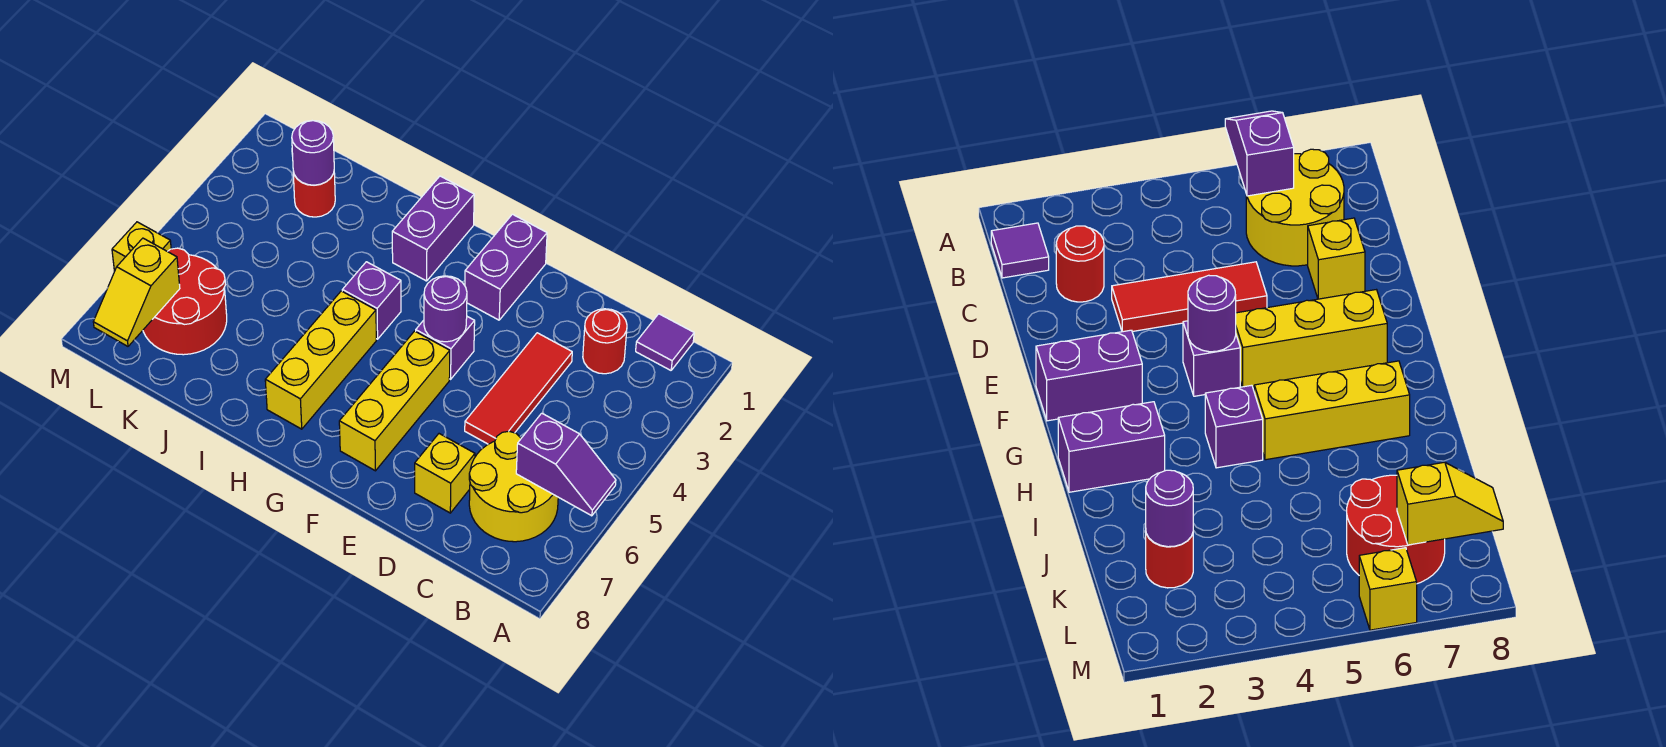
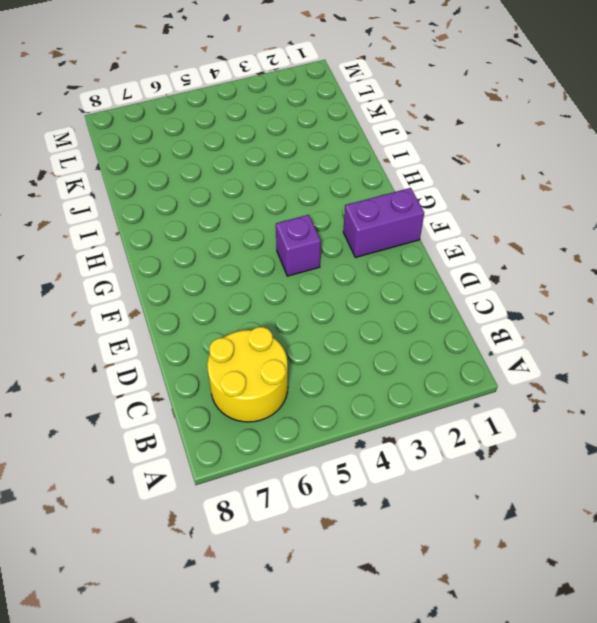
none -> purple 1x1 tile [636,314,694,370]
none -> red 1x1 round brick [583,309,627,374]
none -> red 1x3 tile [465,333,572,444]

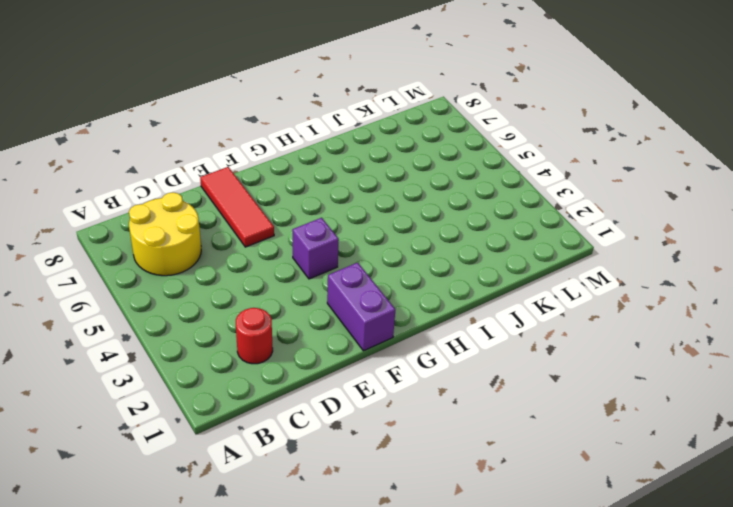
red 1x3 tile [200,167,274,247] -> red 1x3 tile moved to [465,333,572,444]
none -> purple 1x1 tile [636,314,694,370]
none -> yellow 1x1 brick [415,434,475,513]
none -> yellow 1x3 brick [339,331,450,471]

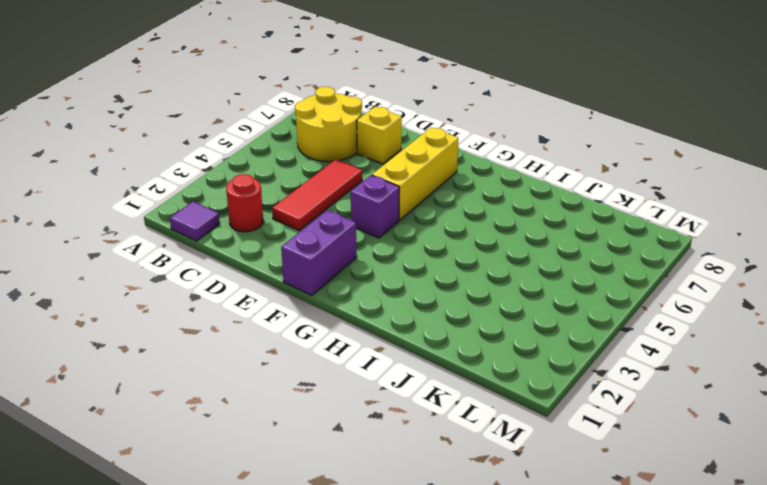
none -> purple 1x2 brick [392,176,474,281]
none -> purple 1x1 brick [342,262,401,339]
none -> yellow 1x3 brick [265,291,376,429]

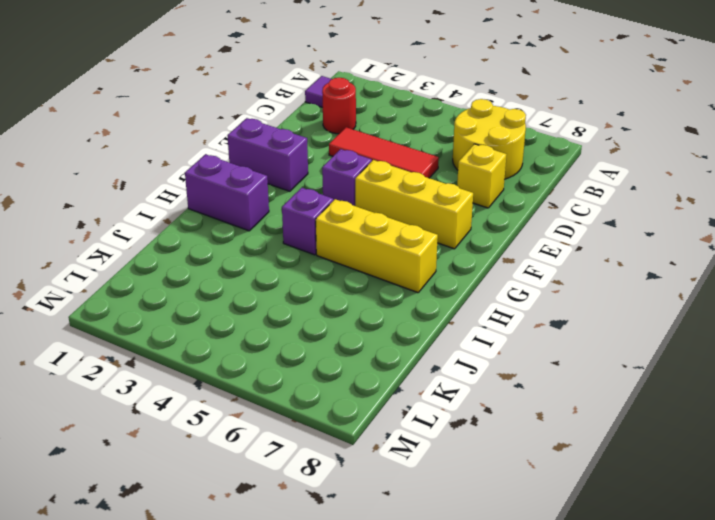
none -> red 1x1 round brick [293,171,335,217]
none -> red 2x2 round brick [143,248,227,355]
none -> yellow 1x1 brick [112,222,171,271]

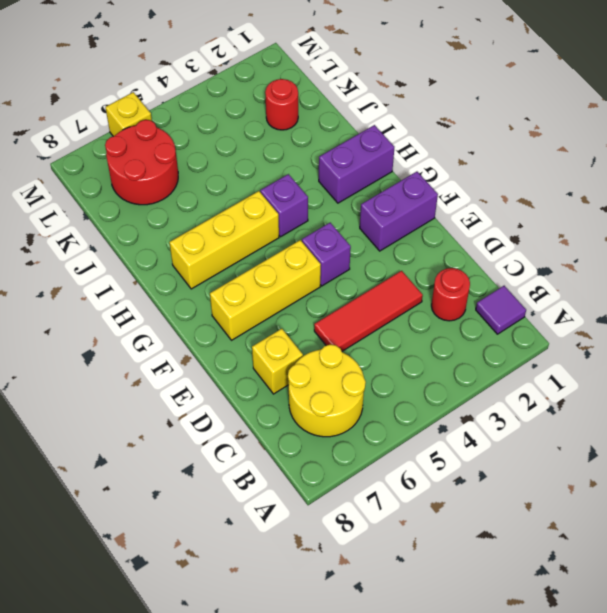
none -> purple 1x2 slope [516,413,616,516]
none -> purple 1x1 round brick [424,276,467,342]
none -> purple 1x1 round brick [292,121,334,185]

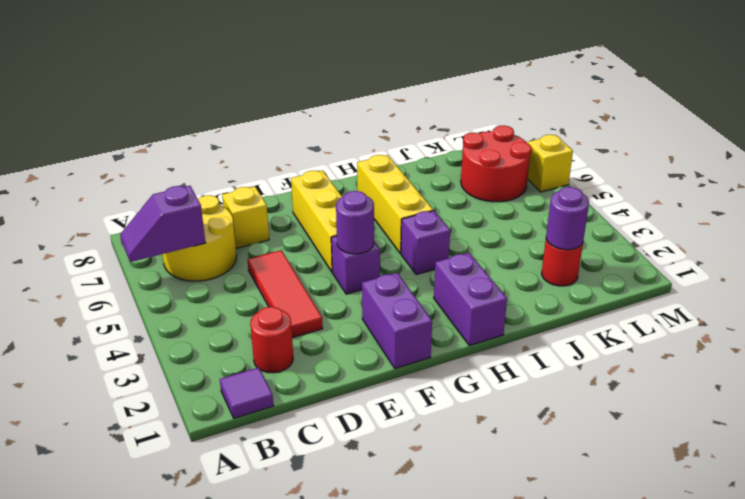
none -> yellow 1x2 slope [93,238,180,346]

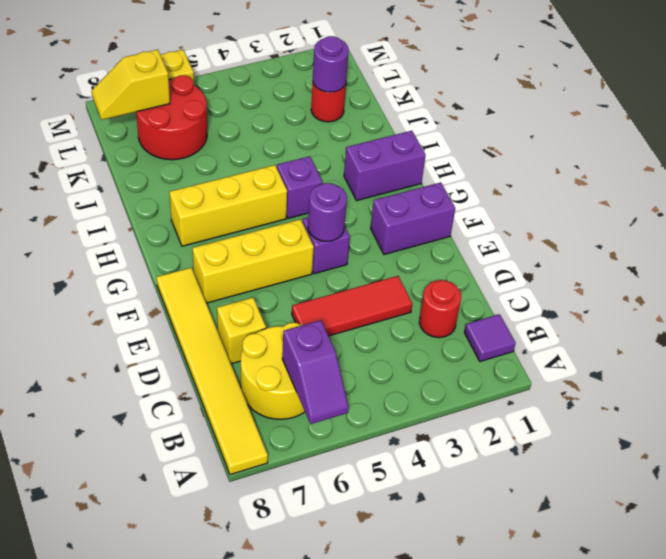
yellow 1x6 tile [156,268,268,475] -> none

